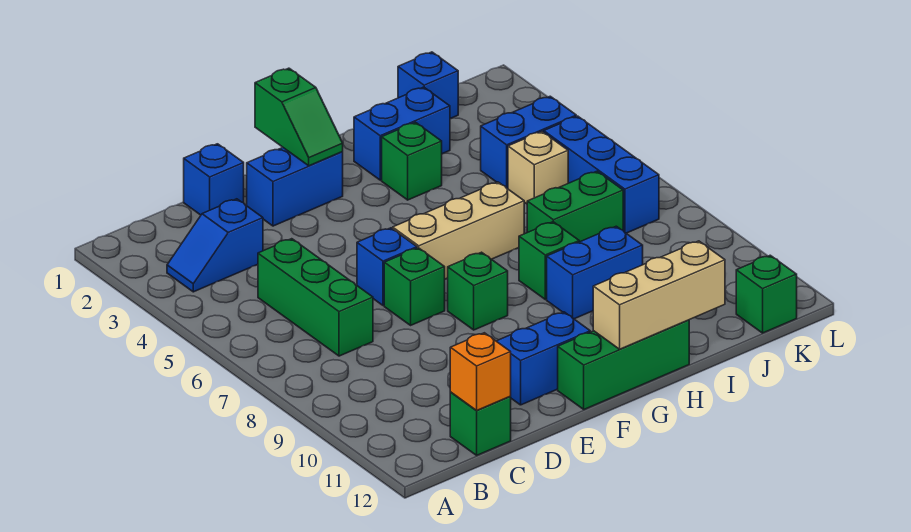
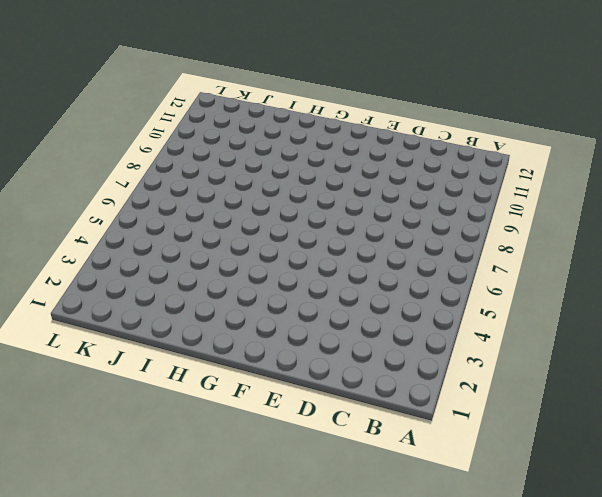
none -> blue 1x2 slope [167,199,263,292]
none -> green 1x3 brick [258,239,373,356]
none -> green 1x1 brick [450,393,511,455]

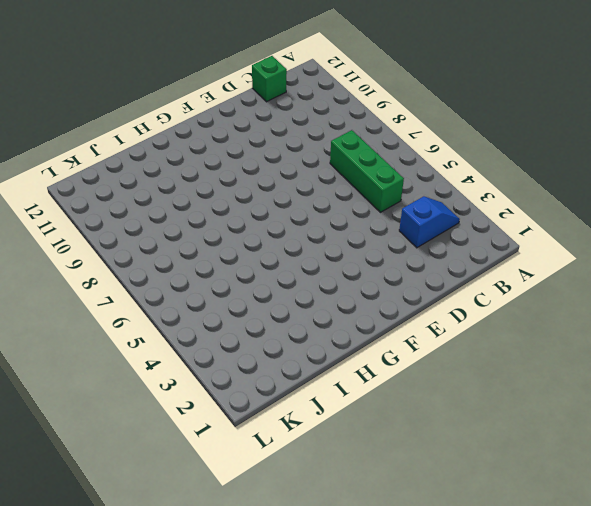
none -> blue 1x1 brick [184,144,244,215]
none -> blue 1x2 brick [247,148,343,226]
none -> blue 1x1 brick [357,228,417,306]

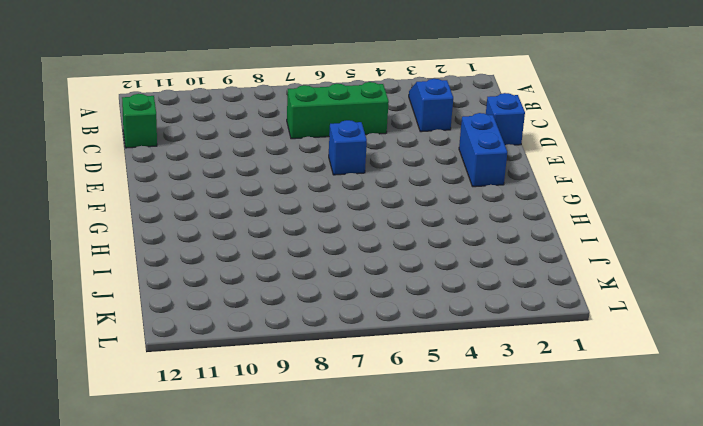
none -> green 1x1 brick [384,248,445,325]
none -> blue 1x2 brick [497,312,590,405]
none -> tan 1x3 brick [393,182,524,279]

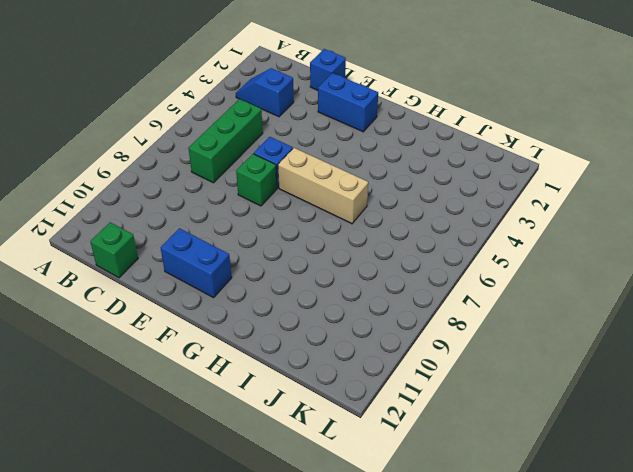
none -> green 1x1 brick [448,252,508,330]
none -> green 1x3 brick [558,320,689,409]
none -> blue 1x2 brick [354,87,450,180]

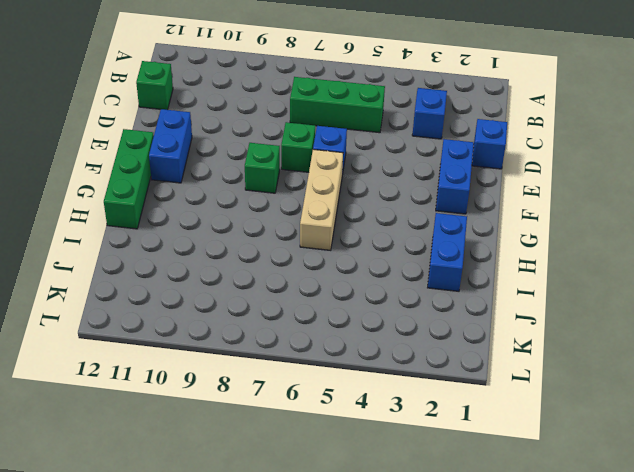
none -> green 1x1 brick [382,122,442,200]
none -> green 1x1 brick [519,222,579,299]
none -> blue 1x2 brick [547,226,643,319]

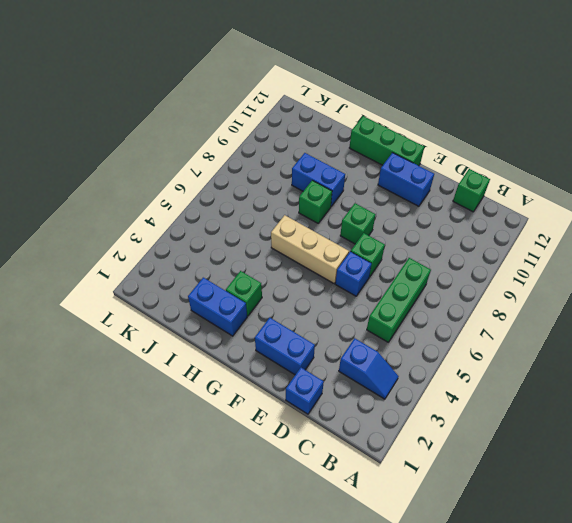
none -> green 1x2 brick [527,171,623,242]
none -> blue 1x1 brick [398,52,458,119]
none -> blue 1x2 brick [481,96,576,189]

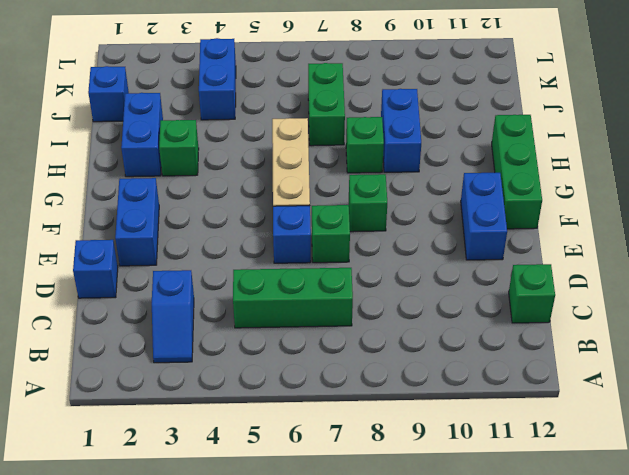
none -> tan 1x1 brick [508,132,568,204]
none -> blue 1x3 brick [544,116,659,233]
none -> green 1x1 brick [736,255,797,333]

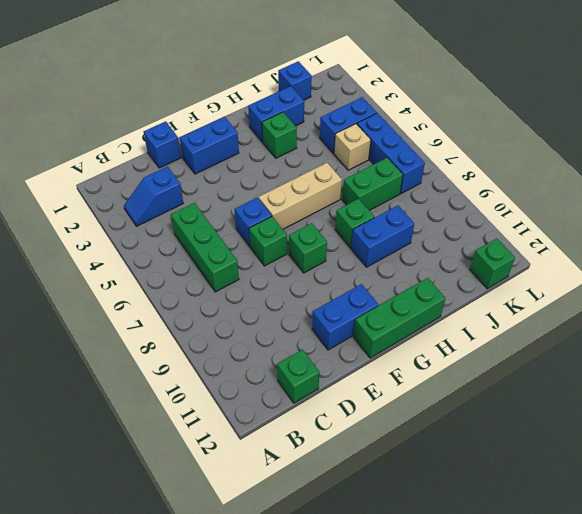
none -> orange 1x1 brick [450,333,511,411]
none -> green 1x2 slope [255,68,343,166]
none -> tan 1x3 brick [593,241,725,349]

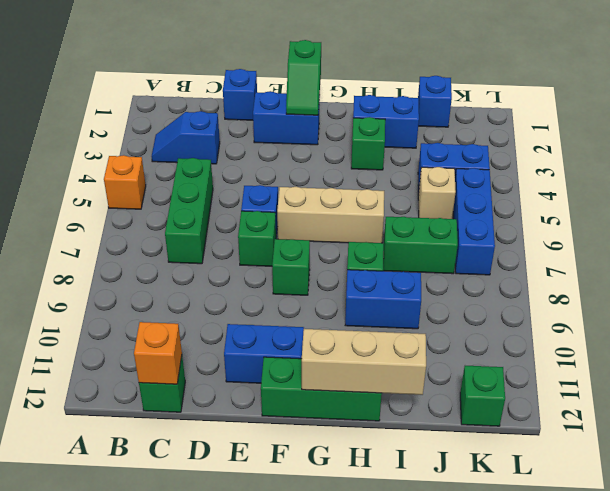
orange 1x1 brick [104,155,146,209] -> none

